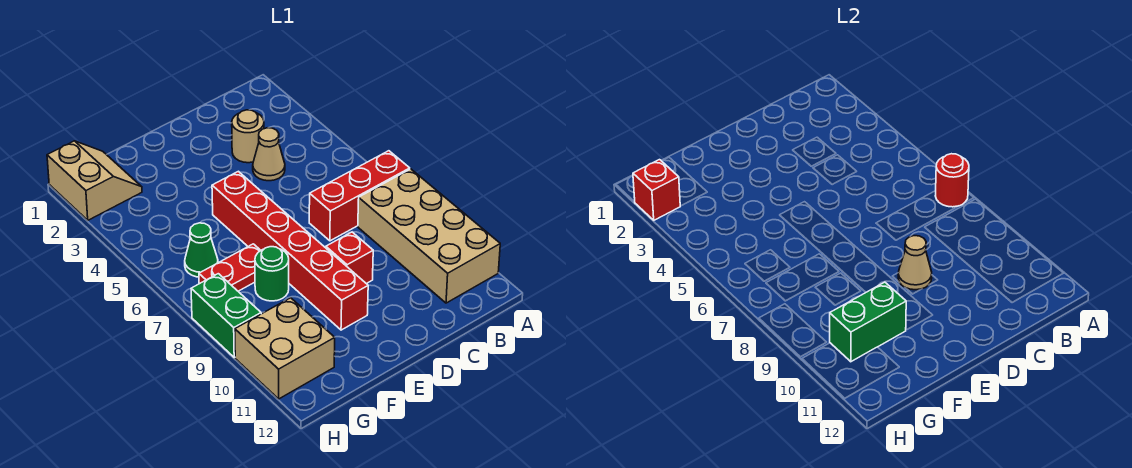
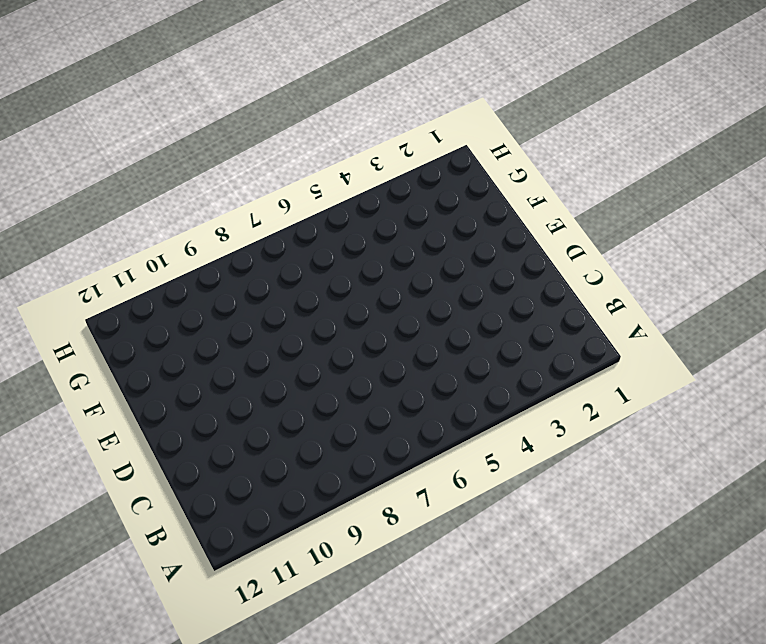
none -> red 1x3 brick [309,151,410,241]
none -> tan 2x4 brick [358,169,500,303]
none -> tan 1x1 round brick [232,110,264,163]

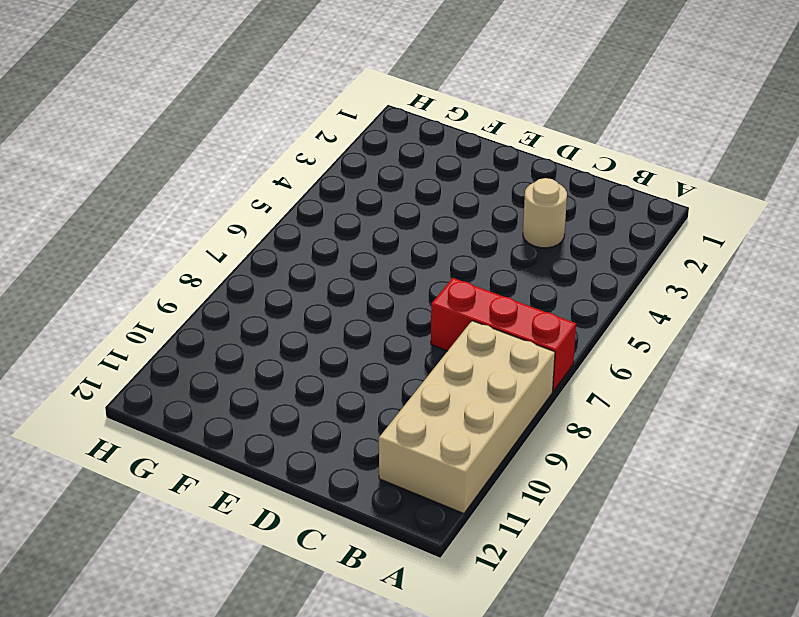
none -> tan 1x1 cone [253,128,285,181]
none -> red 1x1 brick [326,232,373,284]
none -> red 1x6 brick [212,171,368,330]

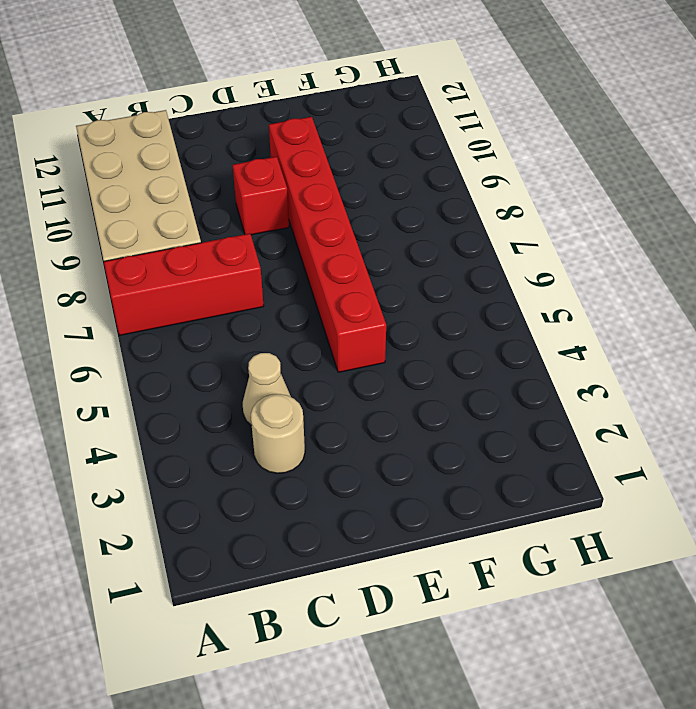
none -> red 1x2 plate [199,244,261,291]
none -> green 1x1 round brick [255,247,289,301]
none -> tan 2x2 slope [47,141,142,220]

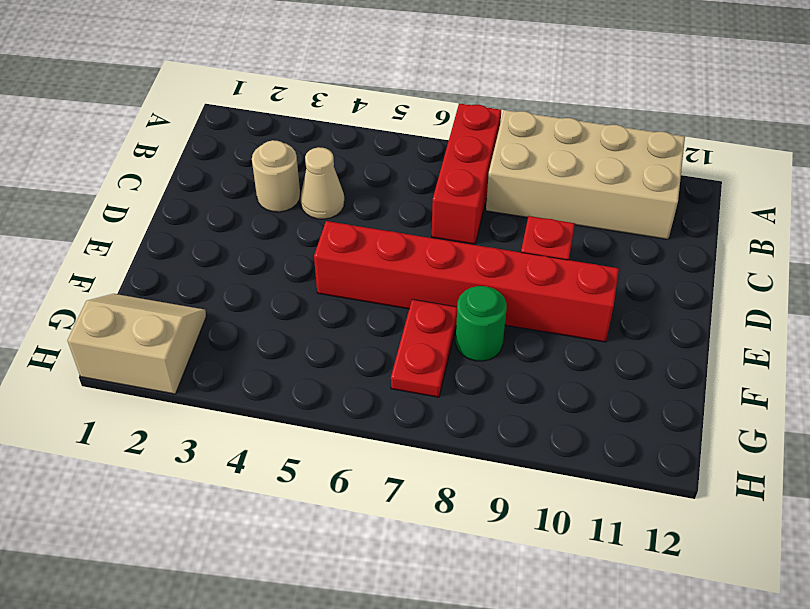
none -> green 1x1 cone [185,223,218,277]
none -> tan 2x2 brick [235,298,335,399]
none -> green 1x2 brick [191,274,261,357]

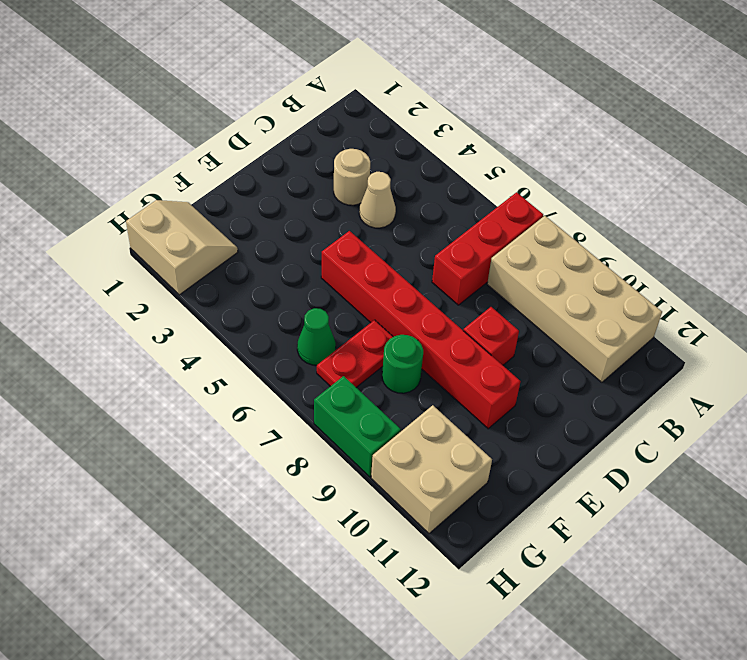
none -> red 1x1 round brick [935,154,969,207]
none -> tan 1x1 cone [898,236,932,290]
none -> green 1x2 brick [830,282,906,362]

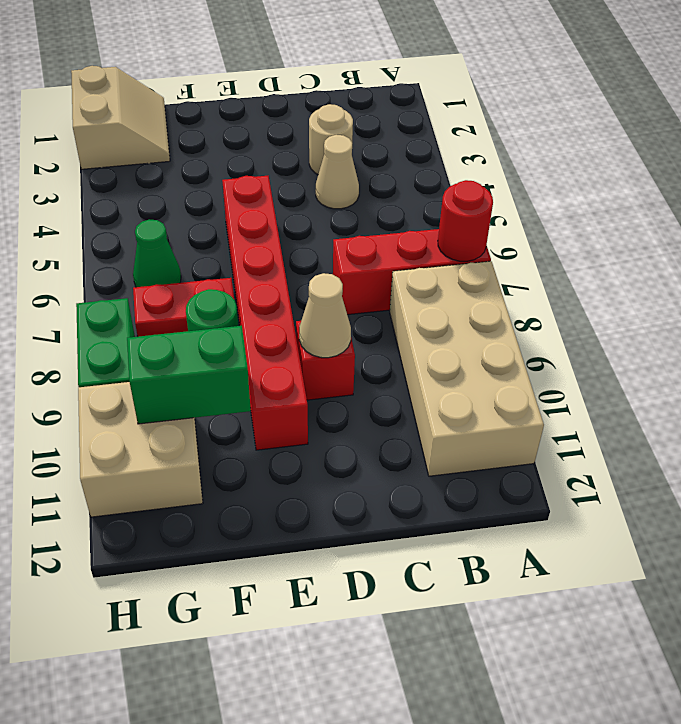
none -> red 1x1 brick [633,160,680,220]

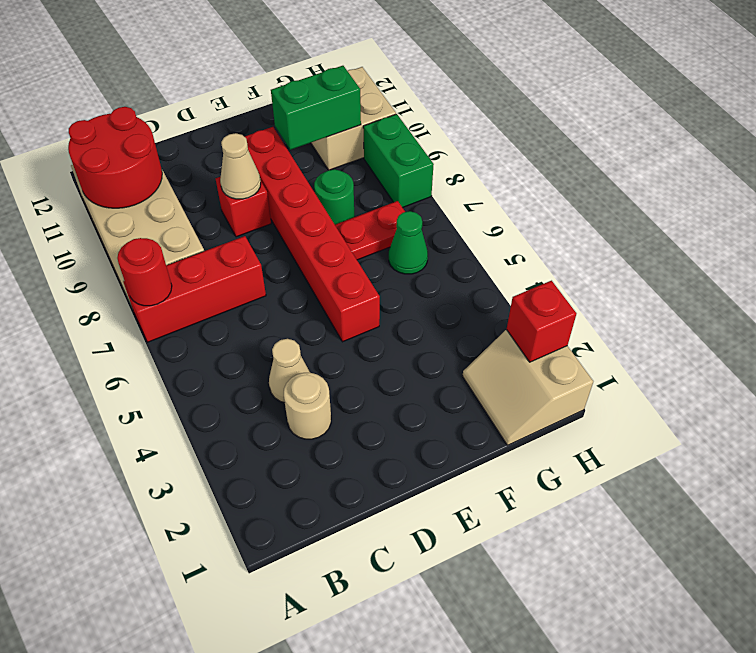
red 2x2 round brick [68,107,162,208] -> none

